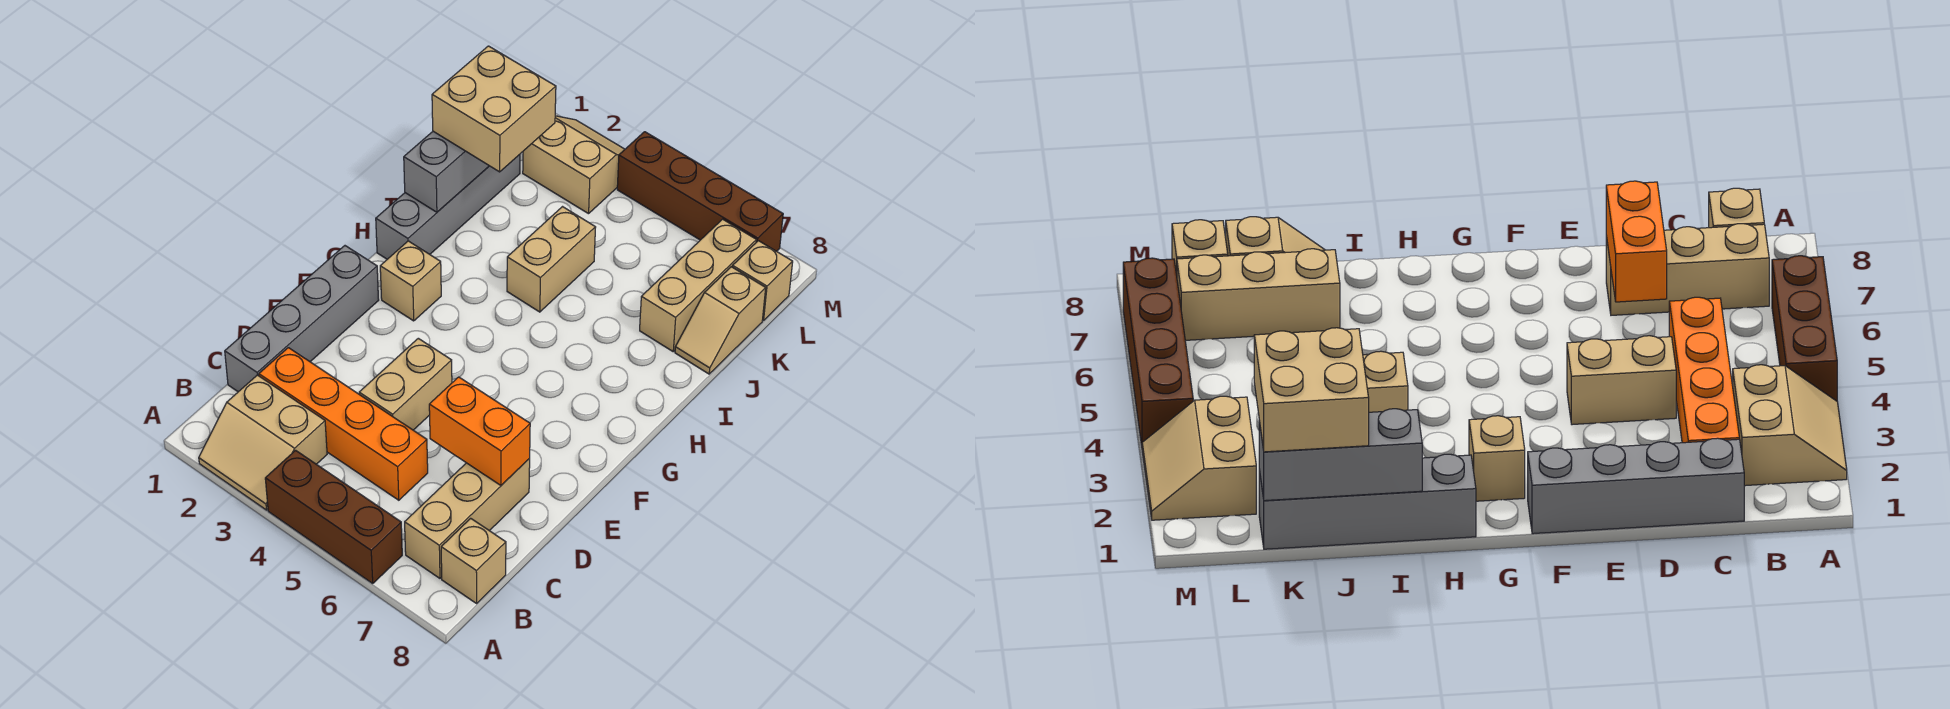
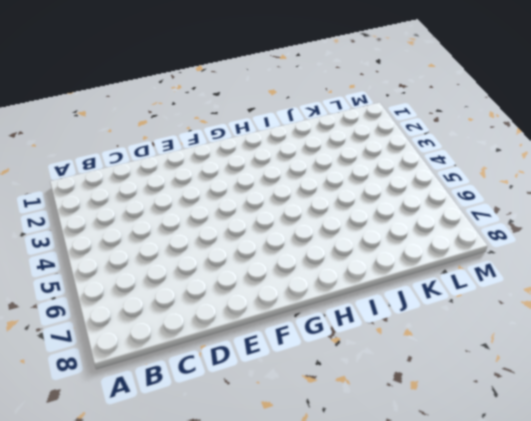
none -> tan 2x2 slope [199,375,327,510]
none -> brown 1x3 brick [265,450,402,583]
none -> tan 1x3 brick [405,459,530,578]

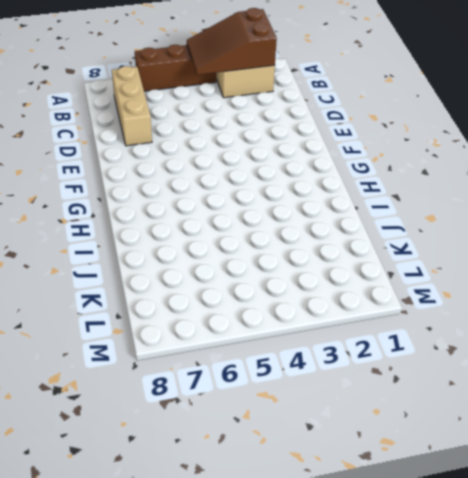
brown 2x3 slope [187,8,277,75] -> none
none -> tan 1x1 brick [441,518,506,603]
none -> grey 1x4 brick [225,246,379,392]
none -> orange 1x4 brick [259,348,428,500]

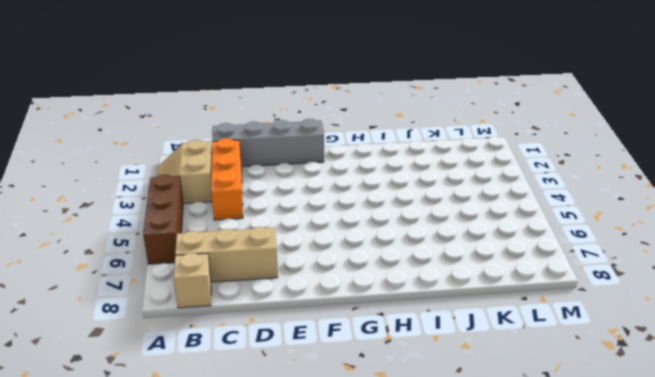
orange 1x3 brick [211,138,243,220] -> orange 1x4 brick [259,348,428,500]
none -> tan 1x2 brick [359,338,452,430]
none -> tan 1x1 brick [380,241,441,321]
none -> grey 1x4 brick [376,155,520,259]

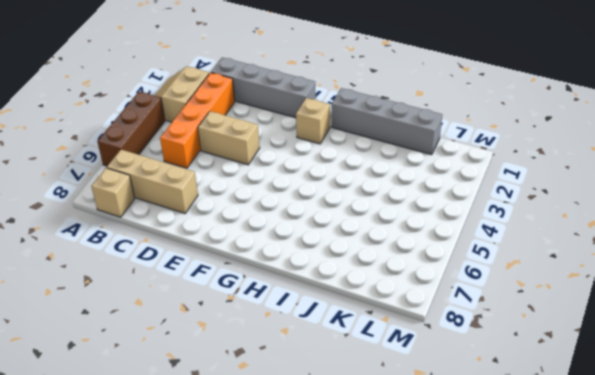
none -> tan 1x2 brick [507,207,596,312]
none -> tan 1x3 brick [640,219,756,351]
none -> tan 1x2 slope [675,267,766,374]

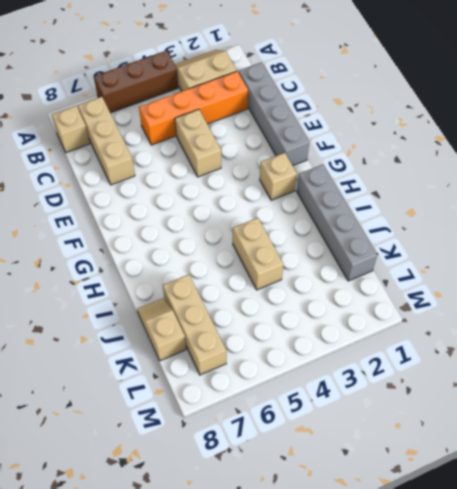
none -> tan 2x2 slope [523,116,625,214]
none -> tan 1x1 brick [732,241,793,321]
none -> brown 1x4 brick [617,132,783,251]

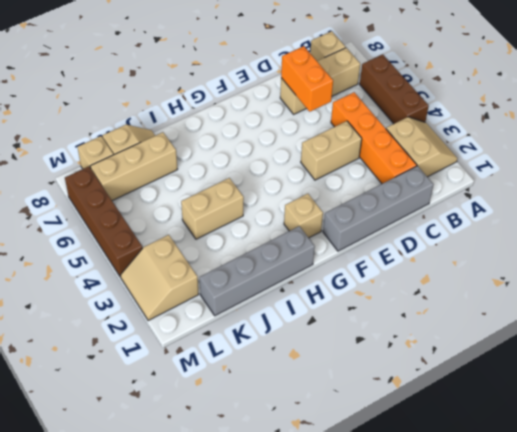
none -> grey 1x3 brick [404,131,489,212]
none -> tan 2x2 brick [432,46,556,172]

